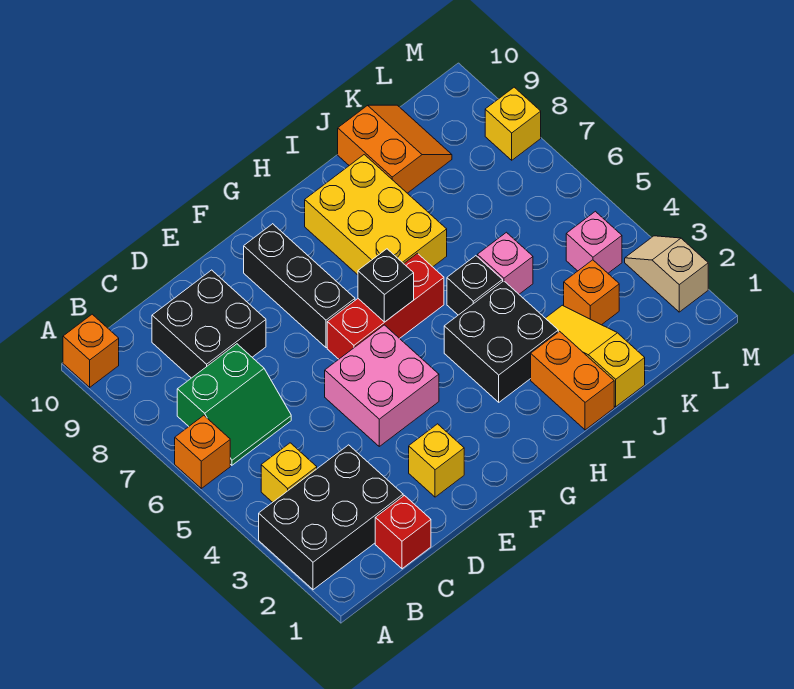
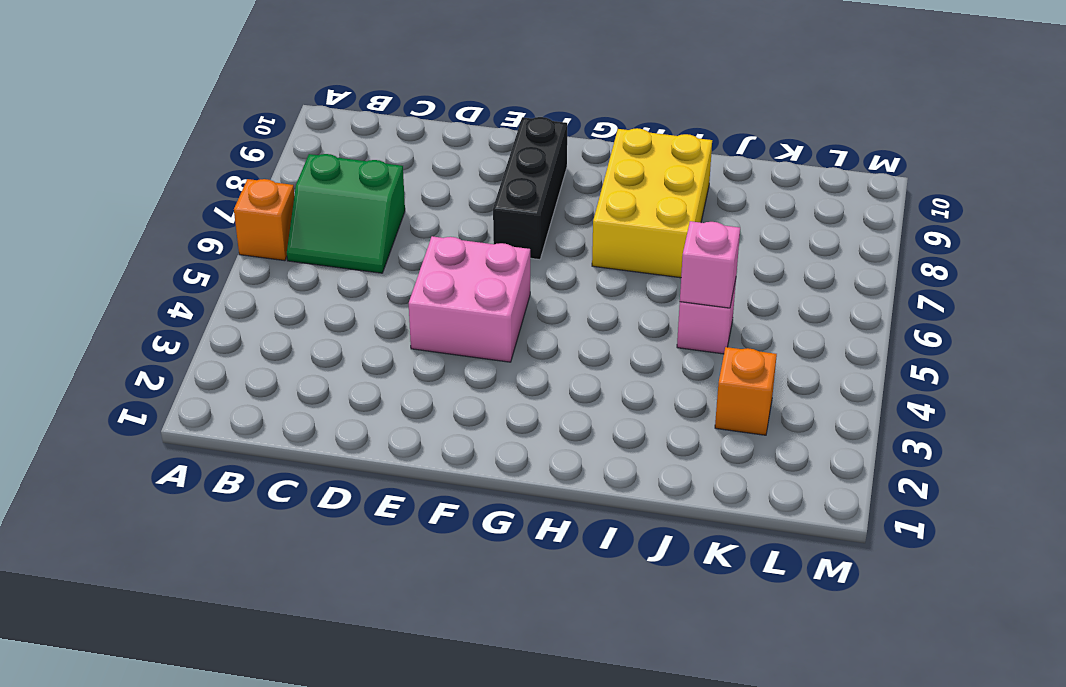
pink 1x1 brick [680,221,740,308] -> pink 1x1 brick moved to [566,211,622,273]
none -> black 2x3 brick [259,445,403,590]
none -> orange 1x1 brick [63,314,119,387]
none -> yellow 1x1 brick [261,443,317,502]

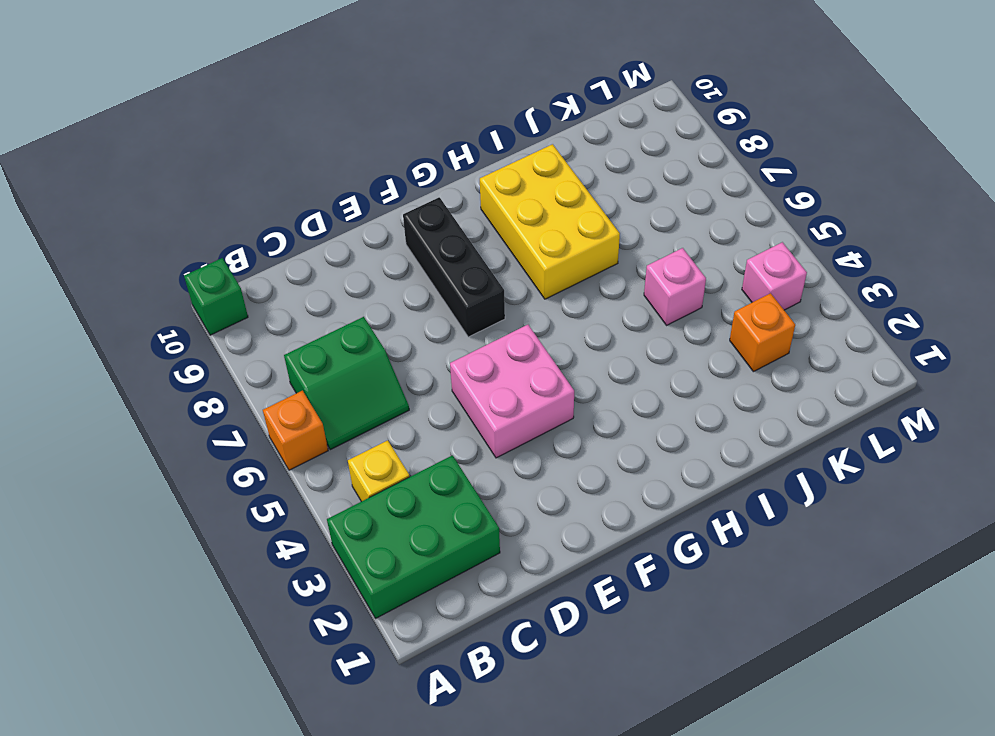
green 2x3 brick [327,455,500,618] -> black 2x3 brick [259,445,403,590]
green 1x1 brick [184,258,248,335] -> orange 1x1 brick [63,314,119,387]
none -> red 1x1 brick [375,496,431,569]
none -> black 2x2 brick [152,270,266,378]
none -> yellow 1x1 brick [409,424,464,497]

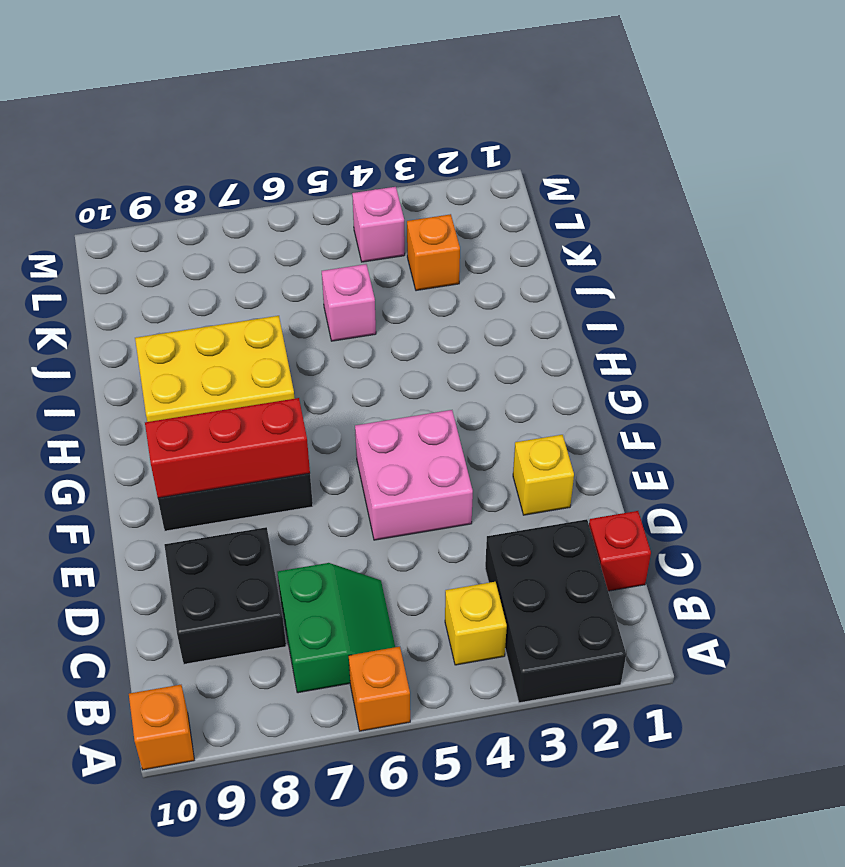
red 1x3 brick [145,398,310,498] -> red 1x3 brick turned to [327,254,444,359]
none -> black 2x2 brick [444,281,558,402]
none -> orange 1x2 brick [531,331,614,430]
none -> black 1x1 brick [447,256,503,315]

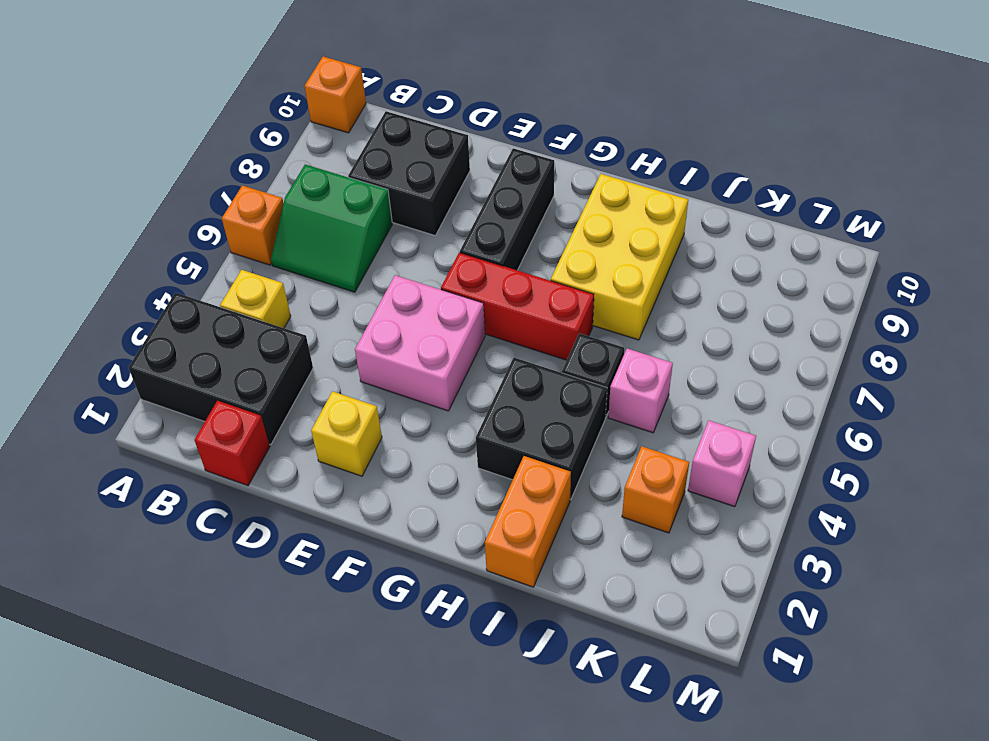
none -> yellow 1x3 slope [546,305,645,407]
none -> orange 2x2 slope [338,105,452,193]
none -> tan 1x2 slope [625,236,708,312]

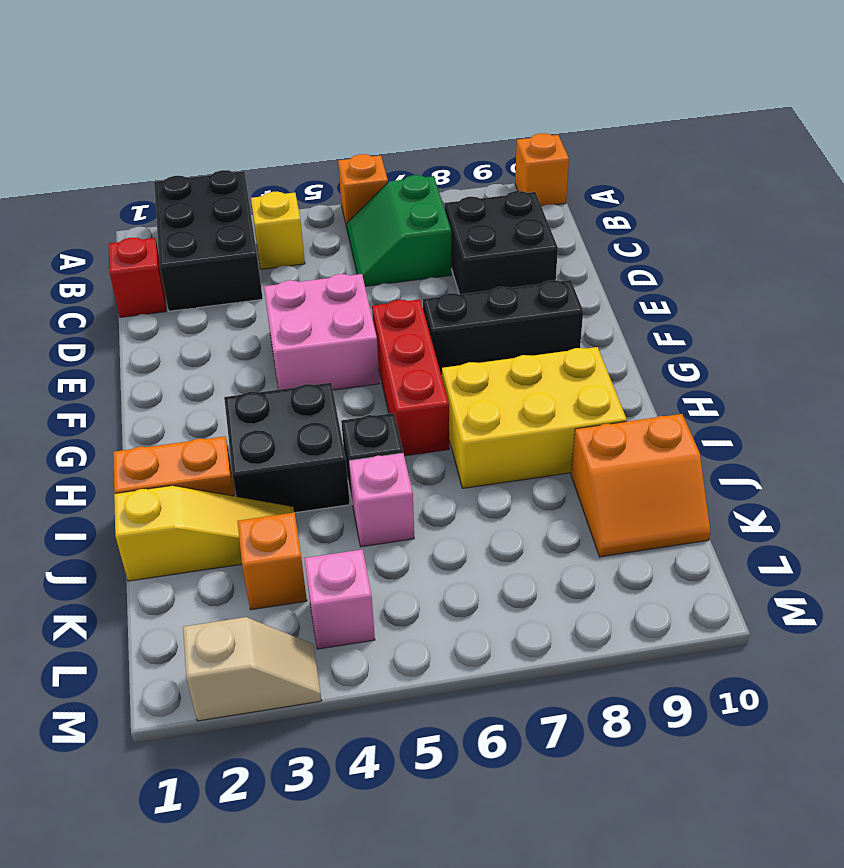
none -> yellow 1x1 brick [409,424,464,497]
none -> yellow 1x1 brick [485,87,541,160]
none -> black 1x1 brick [358,249,414,322]

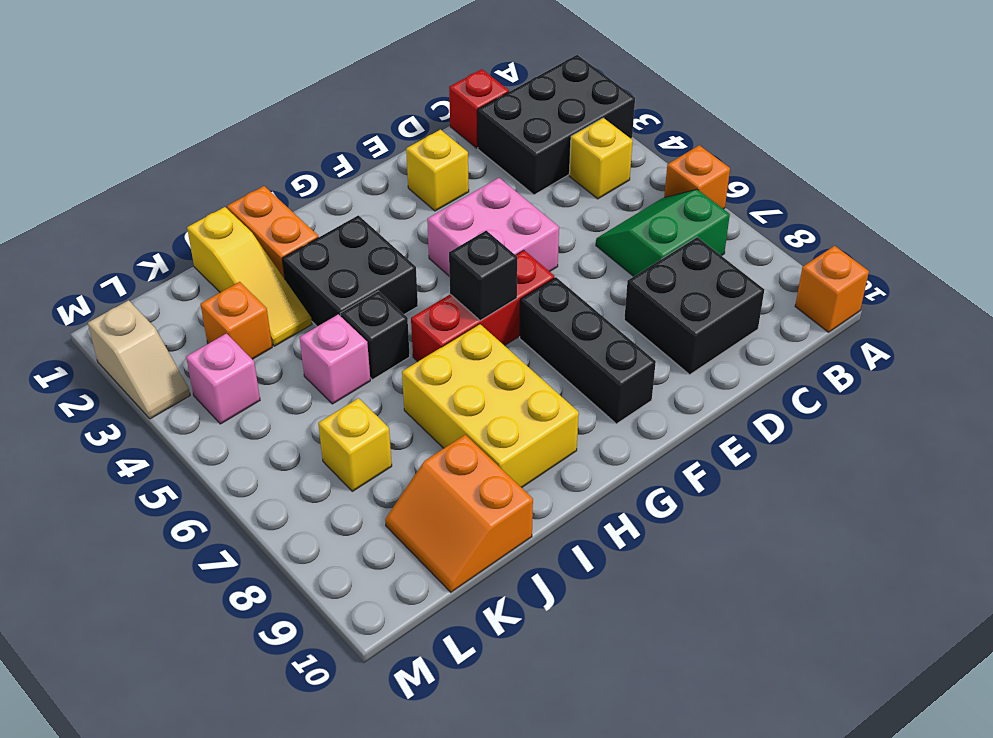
yellow 1x1 brick [318,398,392,491] -> yellow 1x1 brick moved to [485,87,541,160]

